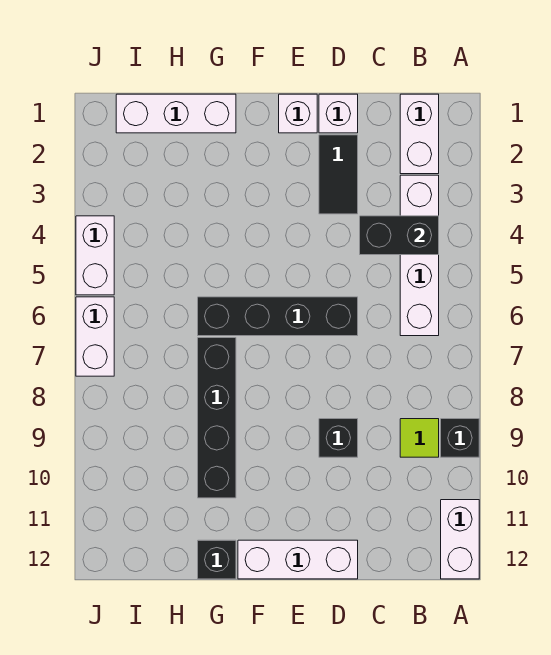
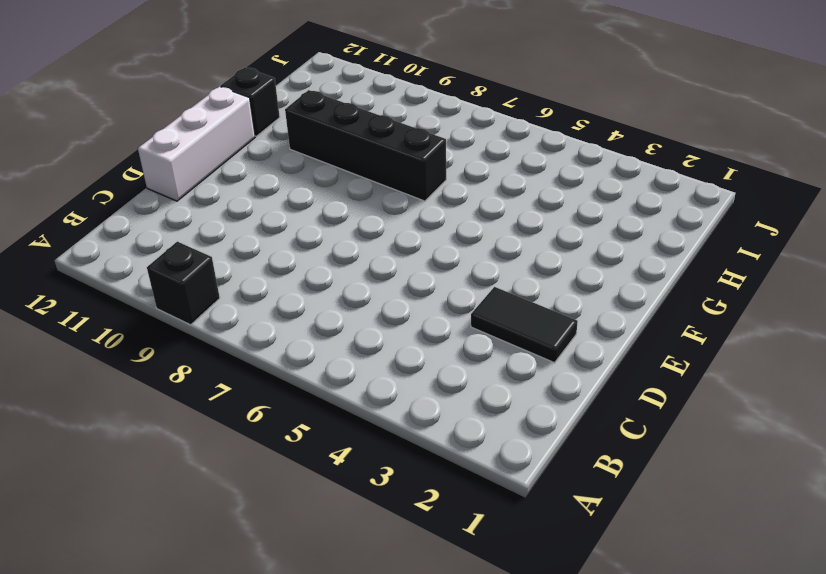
none -> white 1x2 brick [441,500,479,579]
none -> white 1x2 brick [400,94,439,174]
none -> white 1x4 brick [400,175,439,336]

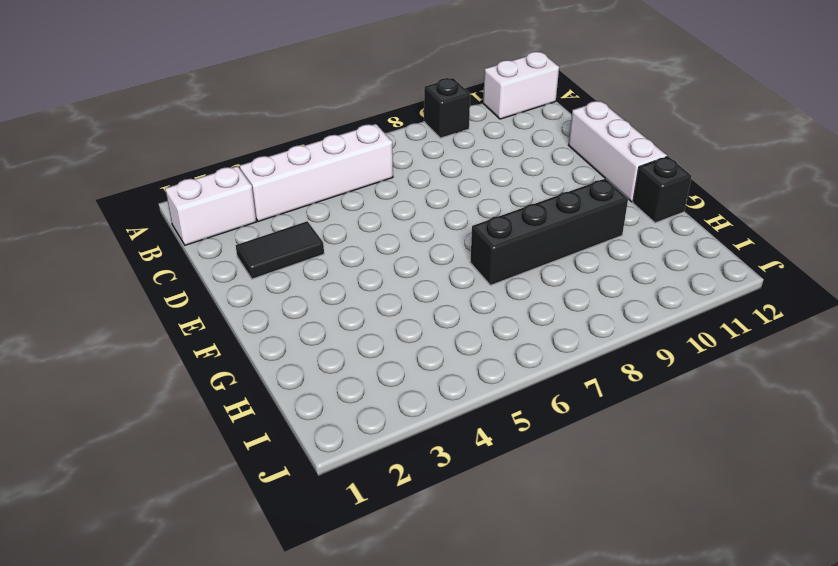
none -> lime 1x1 tile [400,419,439,457]
none -> white 1x1 brick [319,94,358,133]
none -> black 1x4 brick [198,297,358,336]

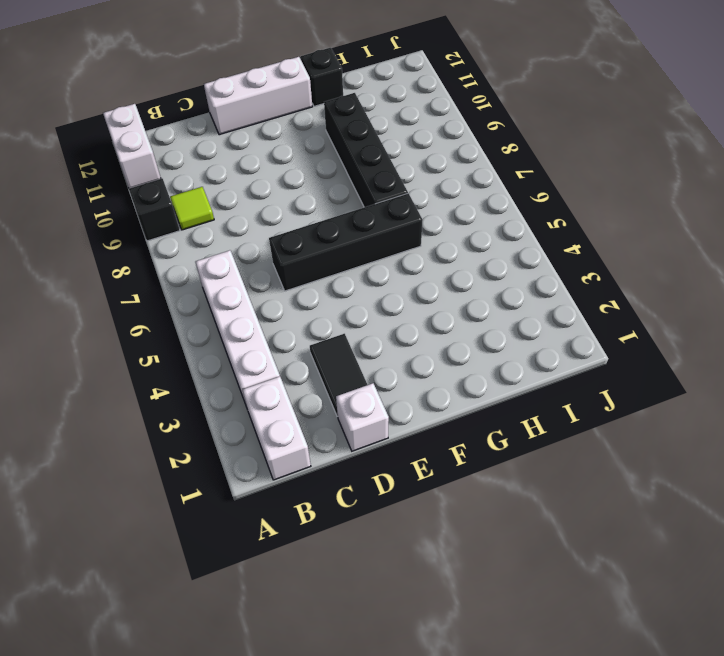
none -> black 1x1 brick [319,419,358,457]
none -> white 1x1 brick [279,94,317,133]
none -> white 1x3 brick [116,94,236,133]

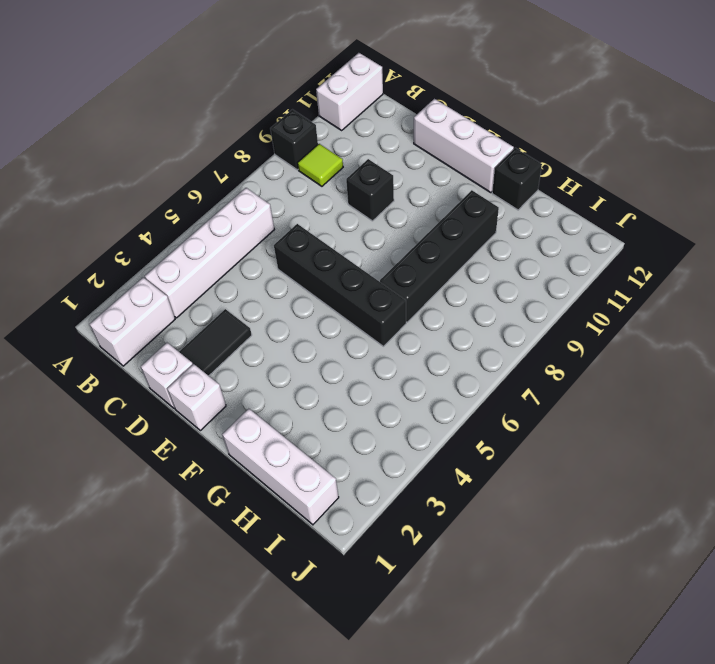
none -> white 1x2 brick [76,216,114,295]
none -> white 1x2 brick [76,297,114,376]
none -> black 1x2 brick [360,216,439,255]

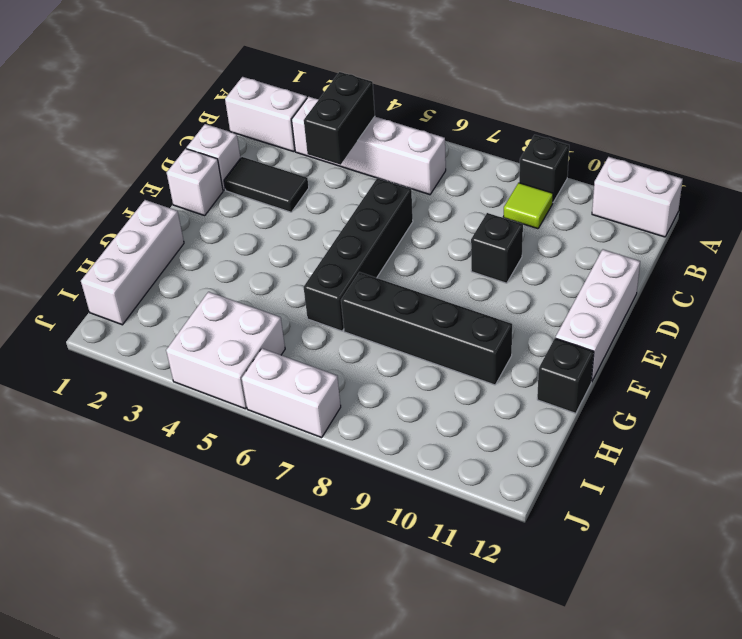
white 2x2 brick [166,292,285,409] -> white 1x2 brick [76,216,114,295]

